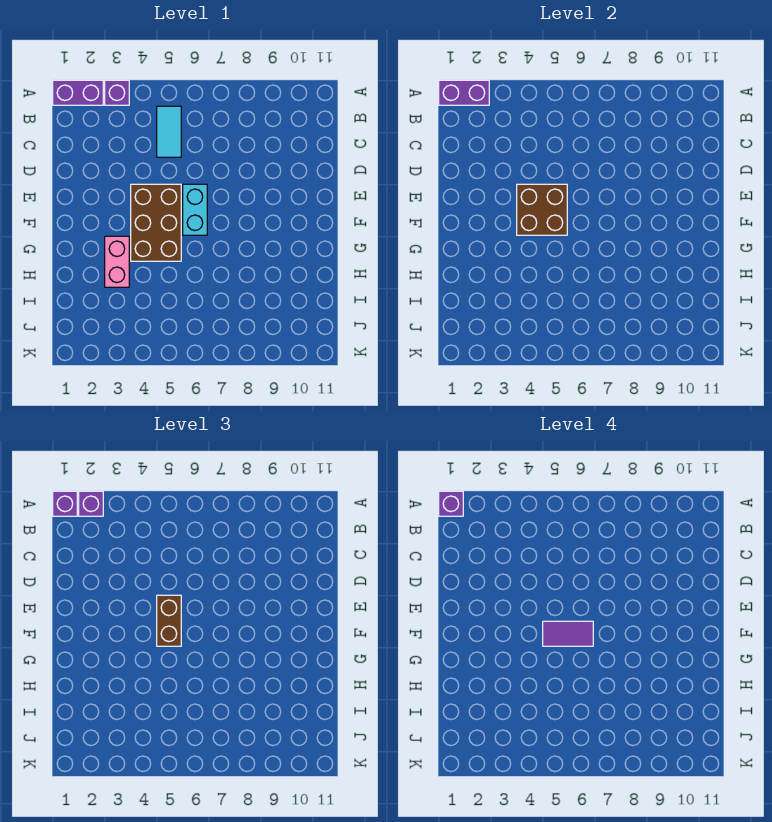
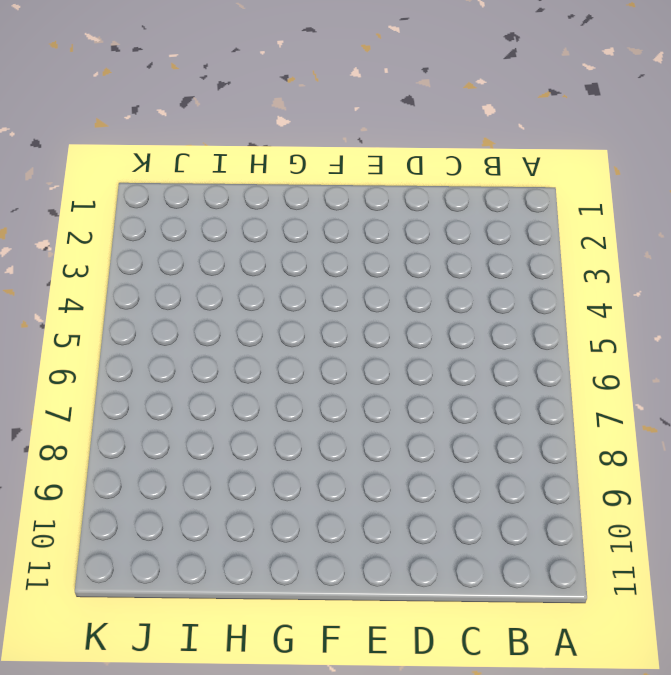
none -> purple 1x2 brick [53,80,103,105]
none -> purple 1x1 brick [105,80,129,105]
none -> cyan 1x2 tile [157,106,181,157]

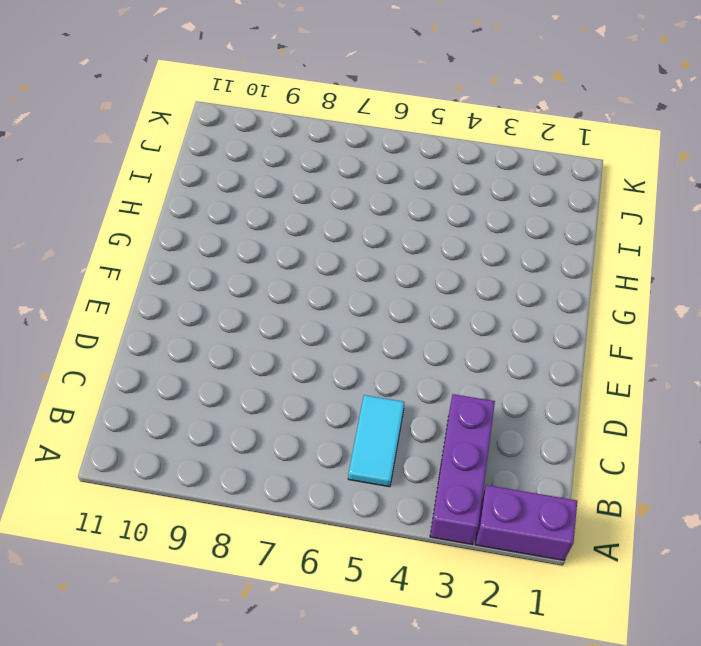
purple 1x3 brick [430,394,495,545] -> purple 1x1 brick [105,80,129,105]
none -> brown 2x3 brick [131,184,181,261]
none -> cyan 1x2 brick [183,184,207,235]
none -> pink 1x2 brick [105,236,129,287]

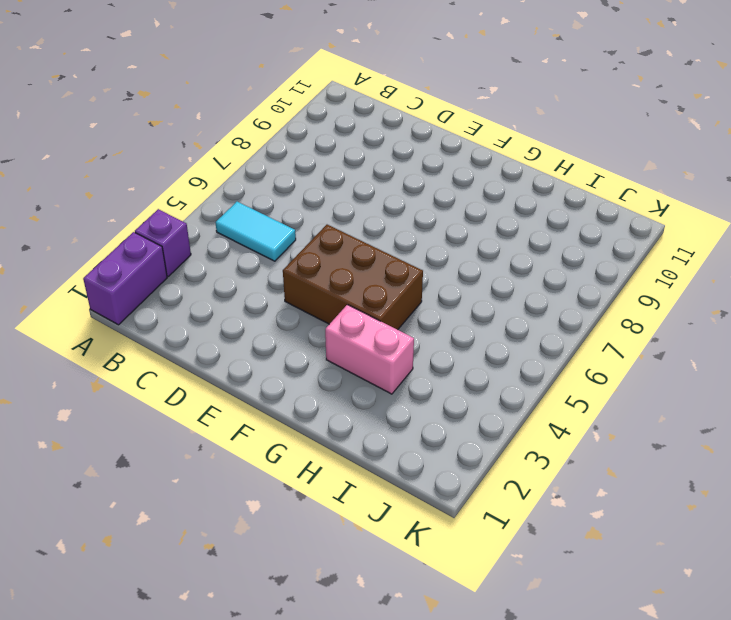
none -> cyan 1x2 brick [183,184,207,235]
none -> purple 1x2 brick [439,80,489,105]
none -> brown 2x2 brick [517,184,567,235]

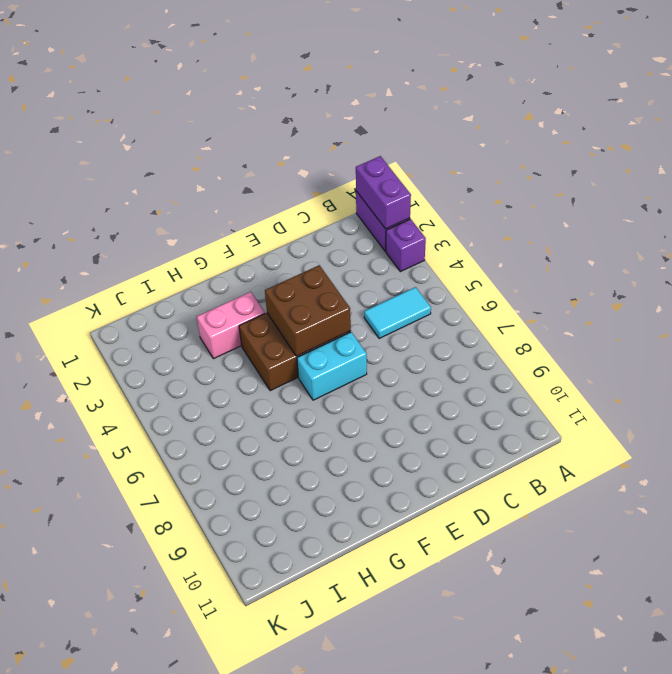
none -> purple 1x1 brick [53,491,77,516]
none -> purple 1x1 brick [79,491,103,516]
none -> brown 1x2 brick [157,595,181,646]

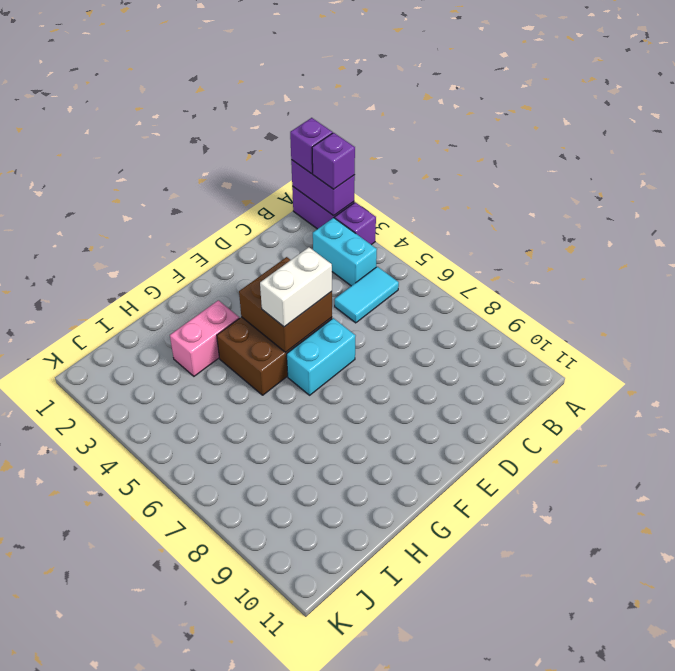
cyan 1x2 brick [313,218,377,286] -> none
white 1x2 brick [260,247,332,327] -> brown 1x2 brick [157,595,181,646]
none -> purple 1x1 brick [439,491,463,516]
none -> purple 1x2 tile [543,621,593,646]

